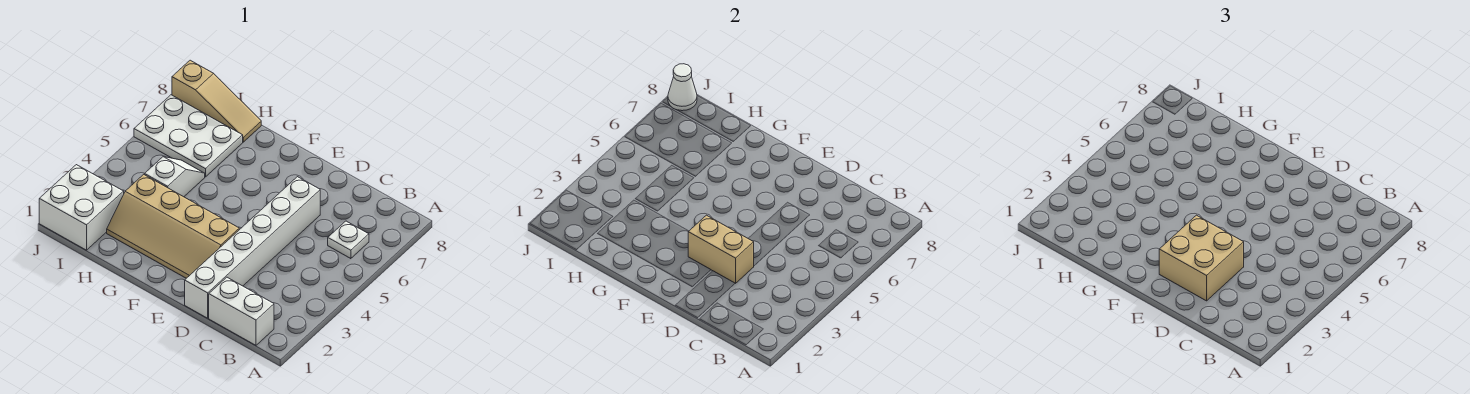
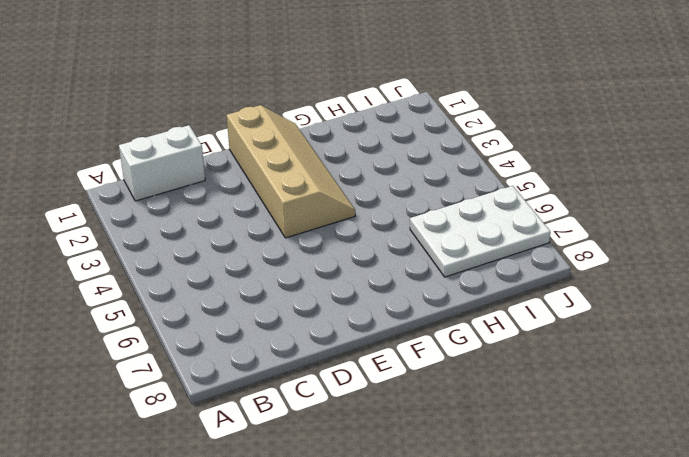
tan 2x4 slope [227,105,355,238] -> tan 2x4 slope turned to [107,174,239,278]
none -> white 1x1 plate [328,221,369,259]
none -> white 1x6 brick [185,177,320,318]

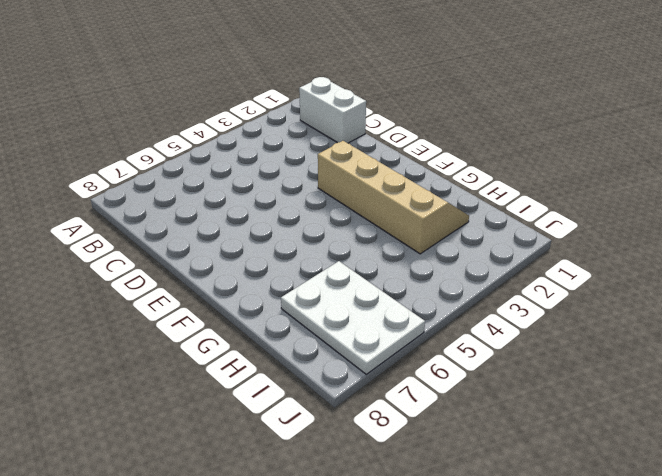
none -> white 1x1 plate [328,221,369,259]
none -> white 1x6 brick [185,177,320,318]

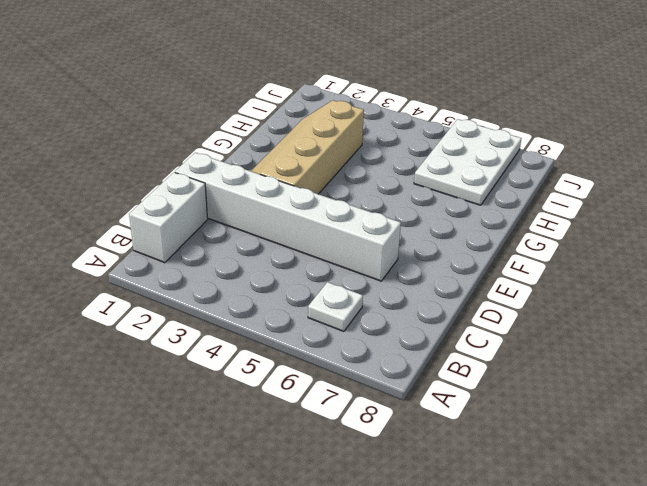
none -> white 1x2 slope [145,157,205,197]
none -> tan 1x3 slope [172,60,261,142]

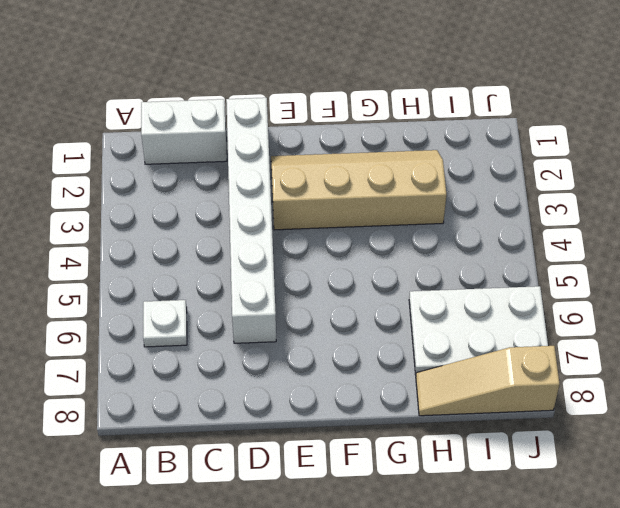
none -> white 1x2 slope [145,157,205,197]
none -> white 2x2 brick [39,165,124,250]

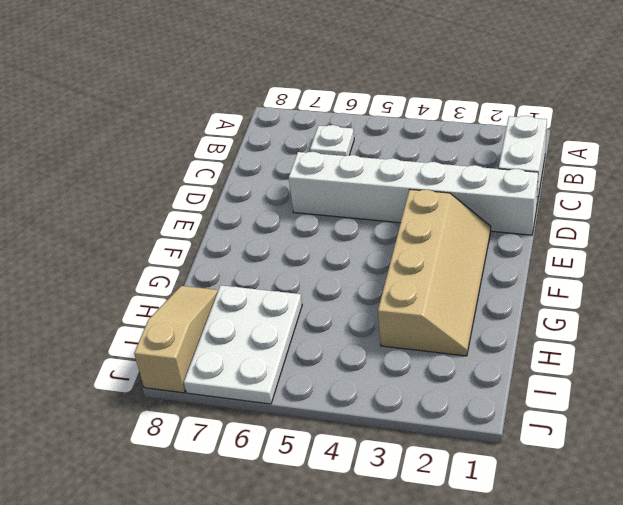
none -> white 1x2 slope [145,157,205,197]
none -> white 2x2 brick [39,165,124,250]

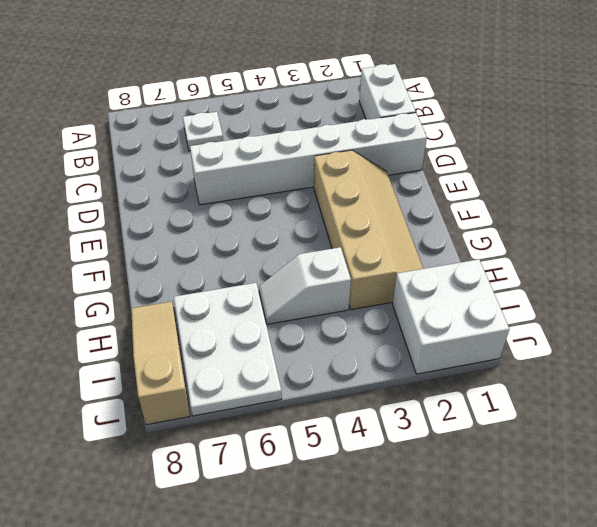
none -> tan 1x2 brick [688,215,754,283]
none -> white 1x1 cone [668,64,697,111]

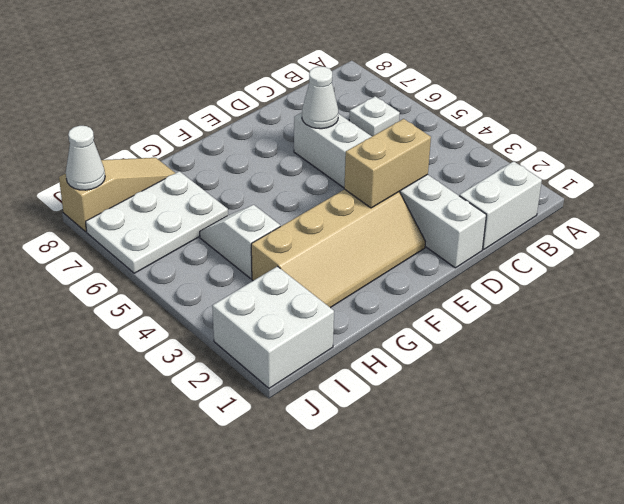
white 1x1 cone [302,67,338,129] -> none
none -> tan 2x2 brick [1159,215,1244,301]

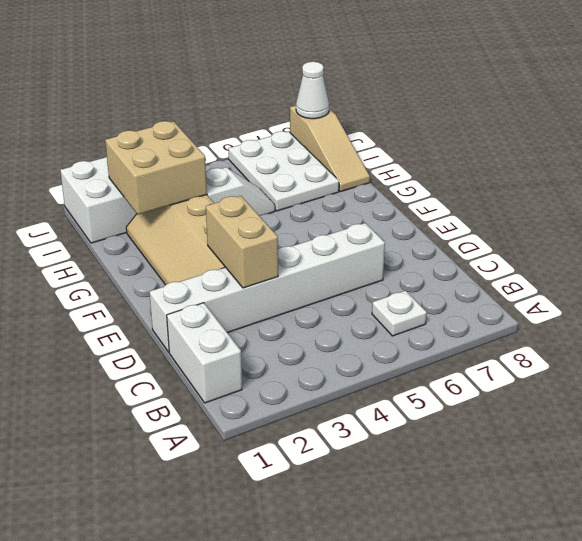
tan 2x2 brick [105,121,207,215] -> tan 2x2 brick moved to [1159,215,1244,301]

